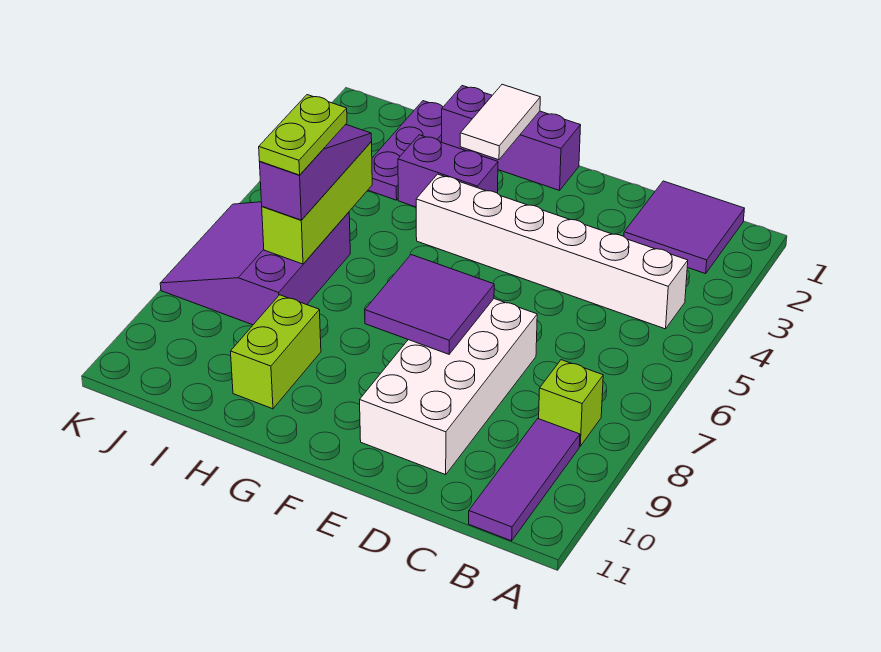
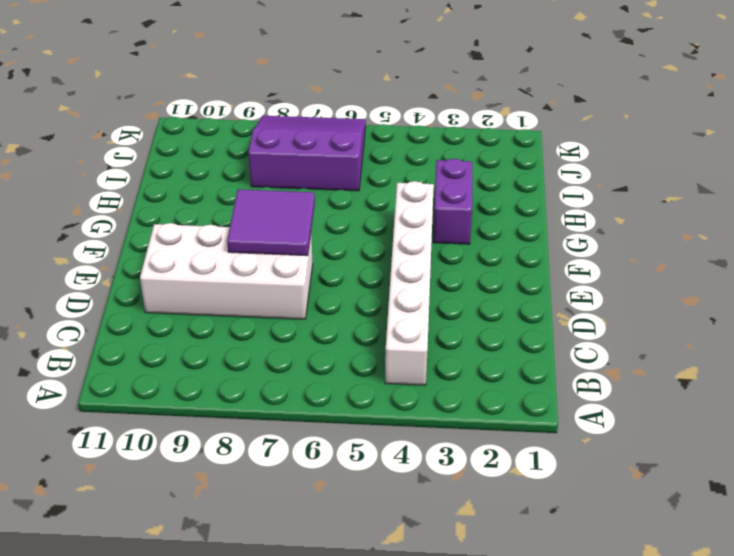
none -> purple 2x2 tile [624,181,744,274]
none -> lime 1x1 brick [539,360,603,446]
none -> purple 1x3 tile [469,419,580,541]

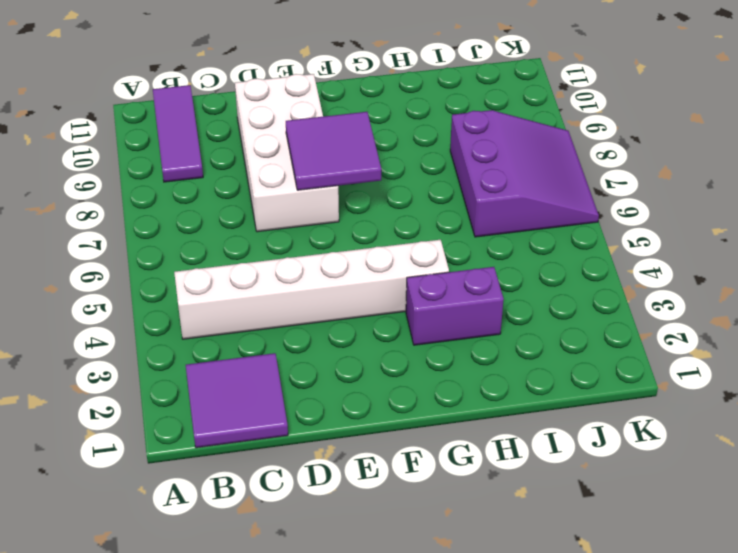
none -> lime 1x1 brick [539,360,603,446]
none -> purple 1x3 brick [442,86,581,190]
none -> lime 1x2 brick [231,295,321,409]

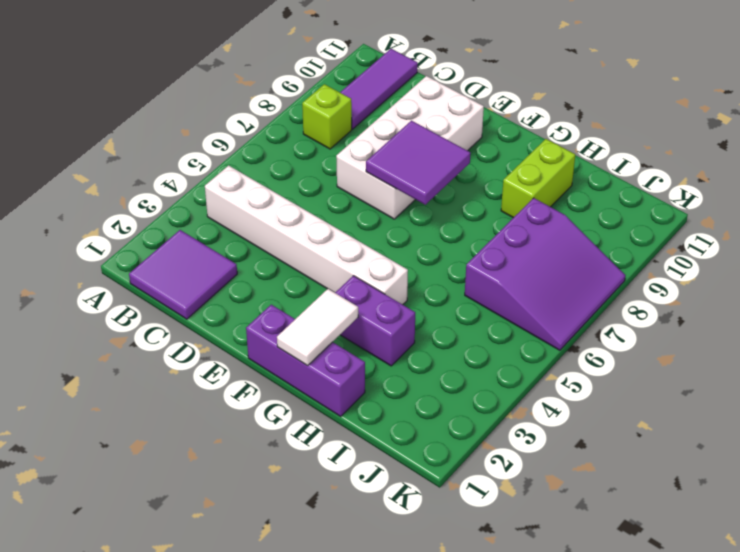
none -> purple 1x3 plate [368,101,443,200]
none -> lime 1x3 brick [262,142,372,264]
none -> purple 1x3 slope [260,124,372,220]

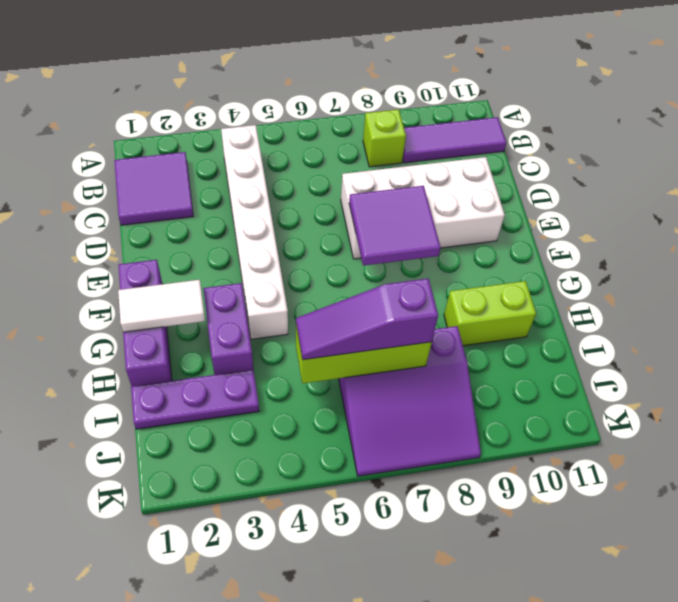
none -> lime 1x2 plate [259,95,347,175]

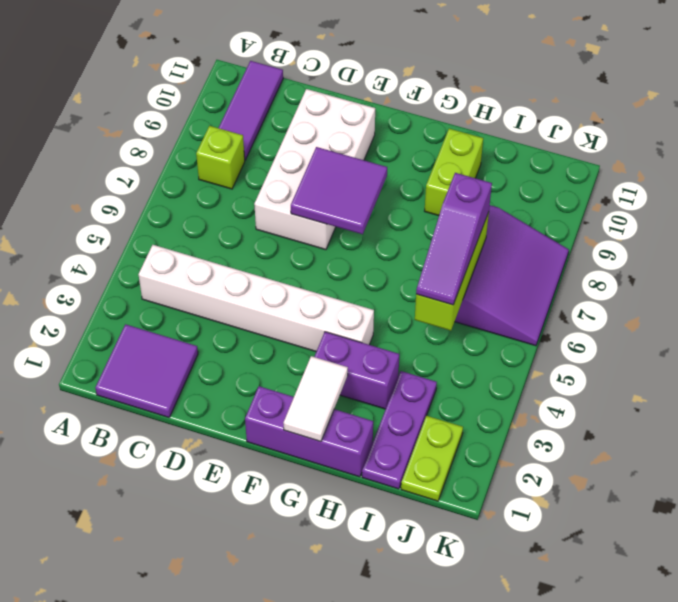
lime 1x2 plate [401,416,463,501] -> lime 1x2 plate moved to [259,95,347,175]

